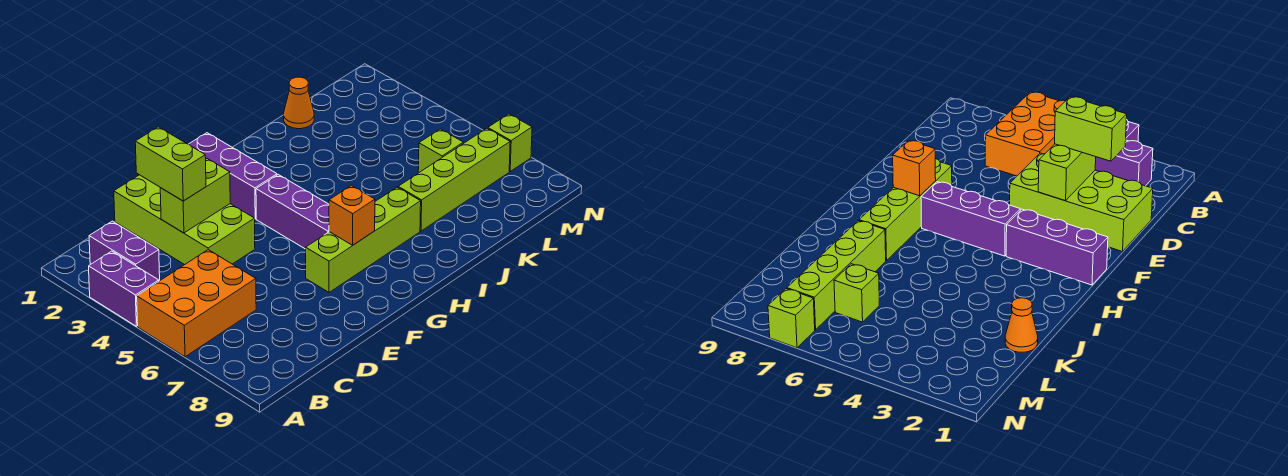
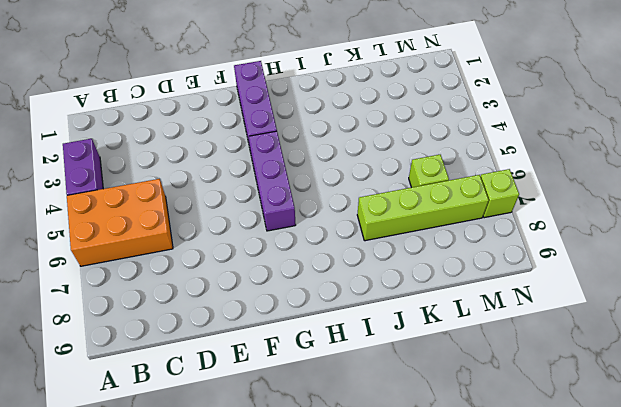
none -> purple 1x2 brick [89,221,160,281]
none -> lime 2x4 brick [114,175,255,265]
none -> lime 1x4 brick [306,187,421,292]

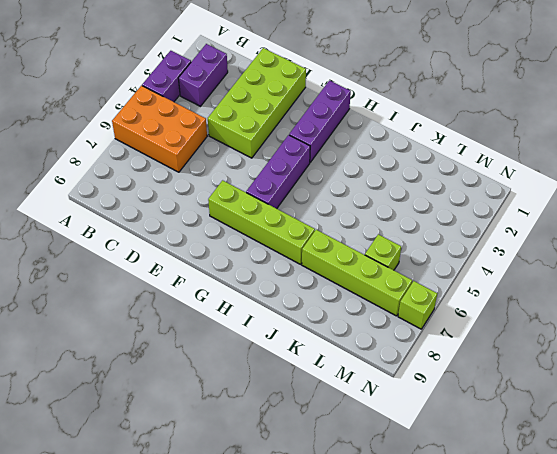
none -> orange 1x1 cone [284,77,314,129]
none -> lime 1x2 brick [160,159,230,233]
none -> orange 1x1 brick [329,185,375,245]

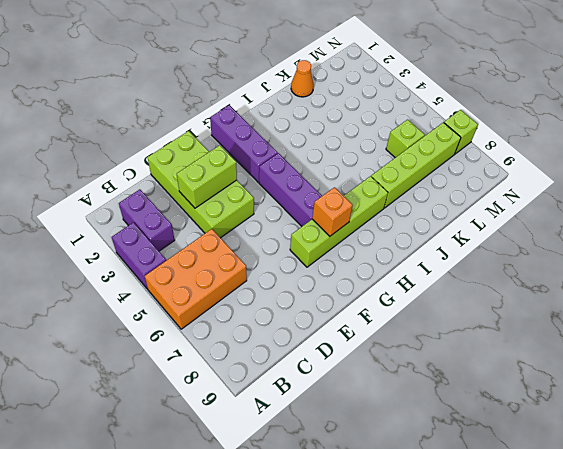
none -> lime 1x2 brick [135,127,206,201]

